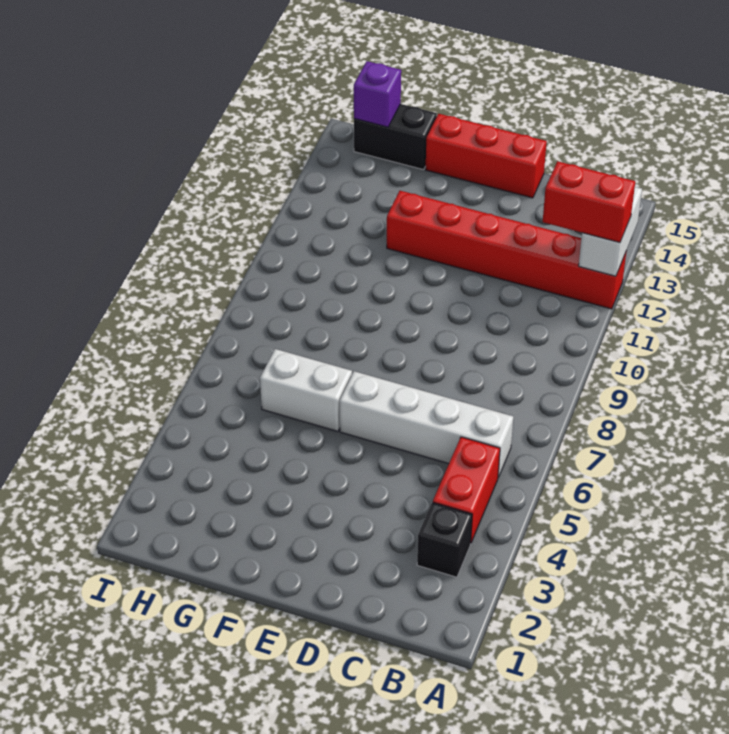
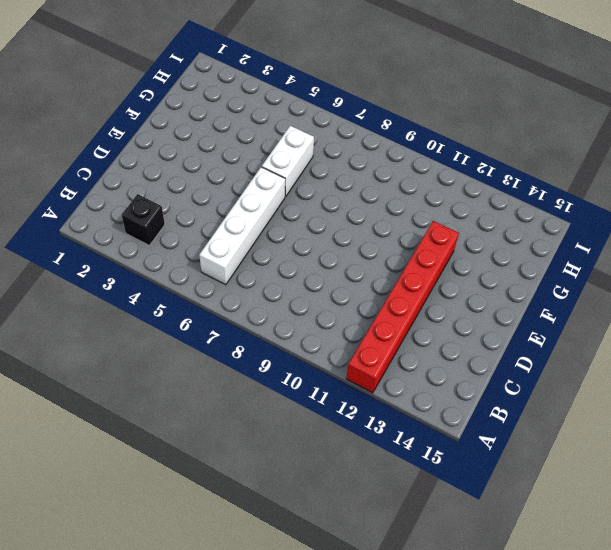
none -> red 1x2 brick [433,437,500,542]
none -> red 1x3 brick [426,114,547,198]

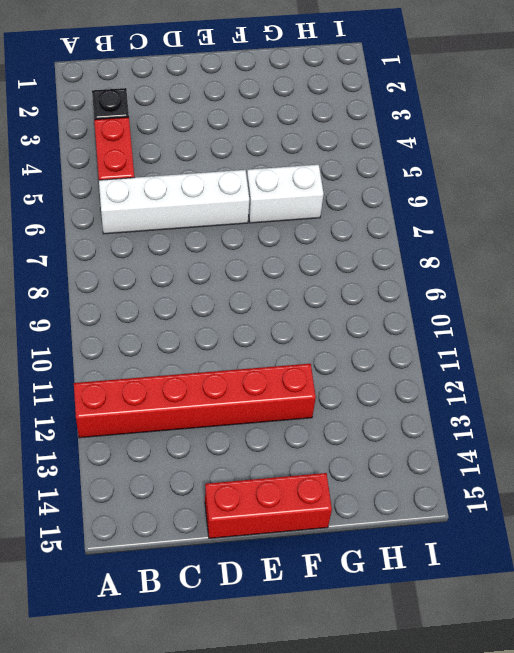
none -> black 1x2 brick [354,104,437,170]
none -> white 1x2 brick [579,187,642,276]

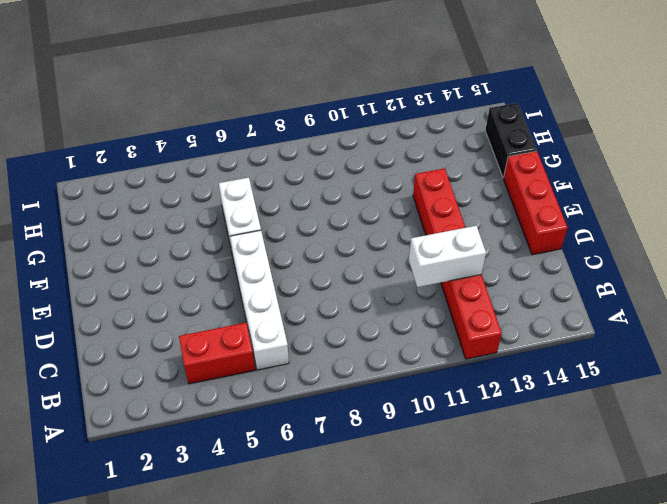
white 1x2 brick [409,226,486,287] -> white 1x2 brick moved to [579,187,642,276]
none -> black 1x1 brick [417,502,472,577]
none -> purple 1x1 brick [354,61,401,127]

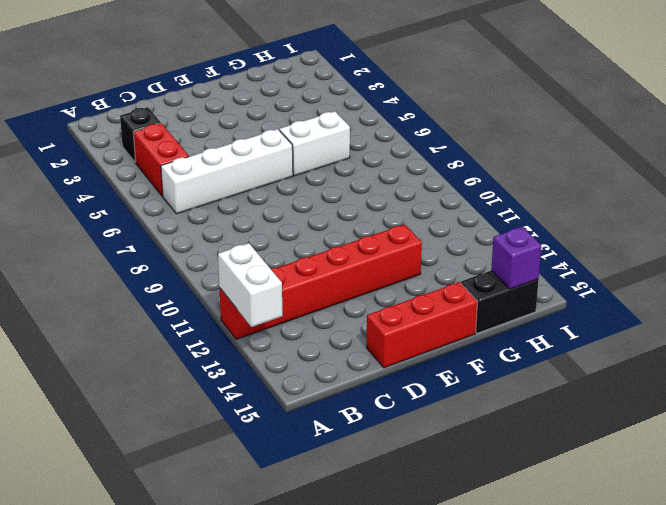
none -> red 1x2 brick [543,161,635,243]

